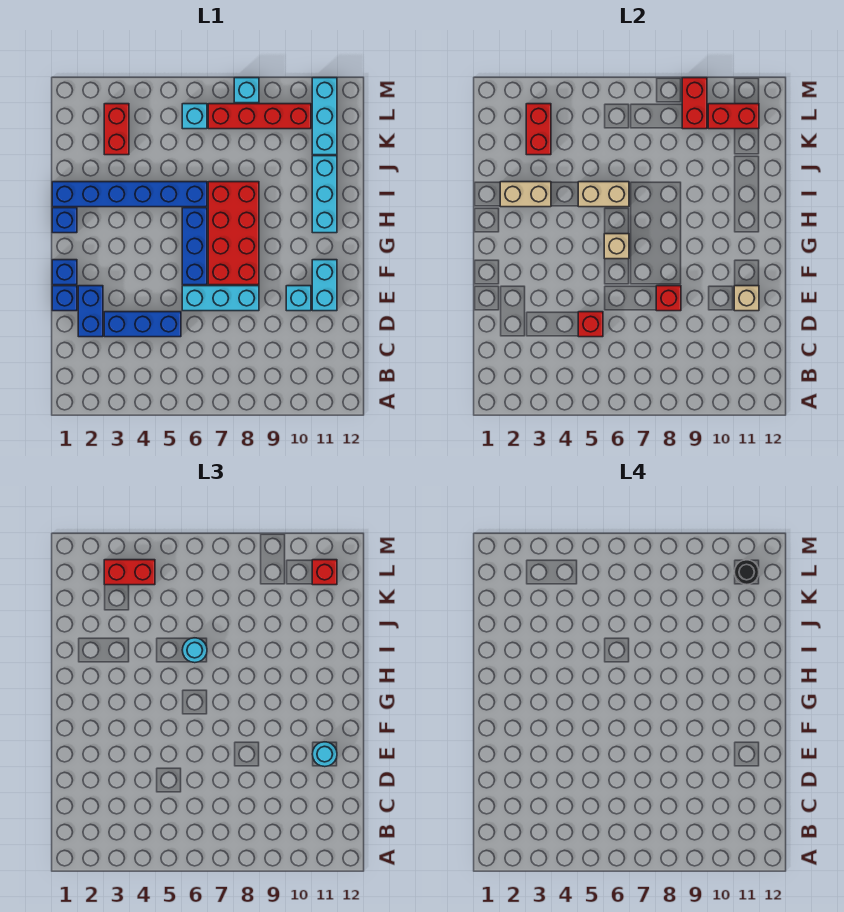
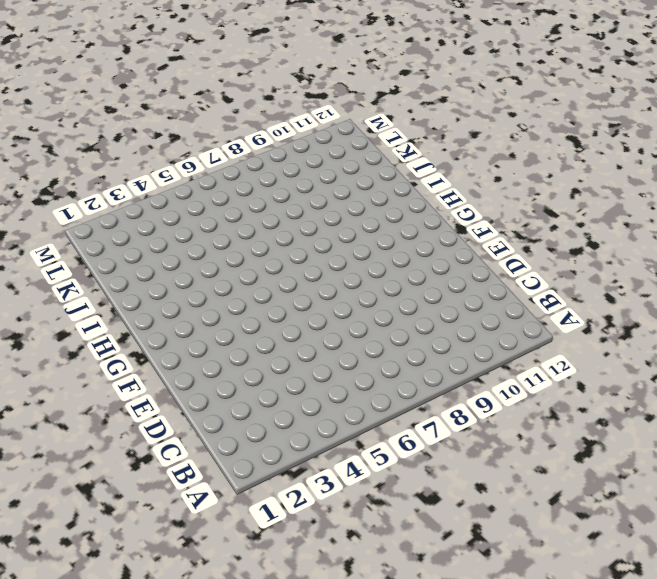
none -> blue 1x2 brick [78,286,103,337]
none -> blue 1x3 brick [104,312,181,337]
none -> blue 1x1 brick [52,286,77,311]
none -> cyan 1x3 brick [182,286,259,311]

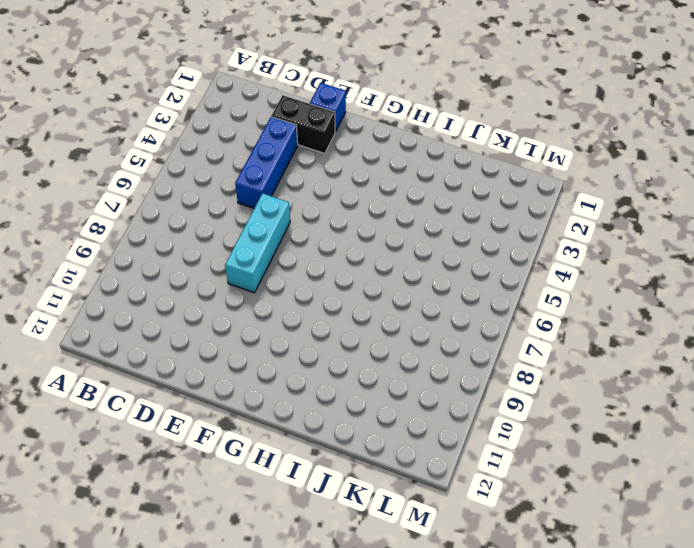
black 1x2 brick [271,95,335,153] -> blue 1x2 brick [78,286,103,337]
none -> cyan 1x1 brick [286,286,311,311]
none -> cyan 1x2 brick [312,260,337,311]
none -> blue 1x1 brick [52,260,77,285]
none -> blue 1x3 brick [182,208,207,285]

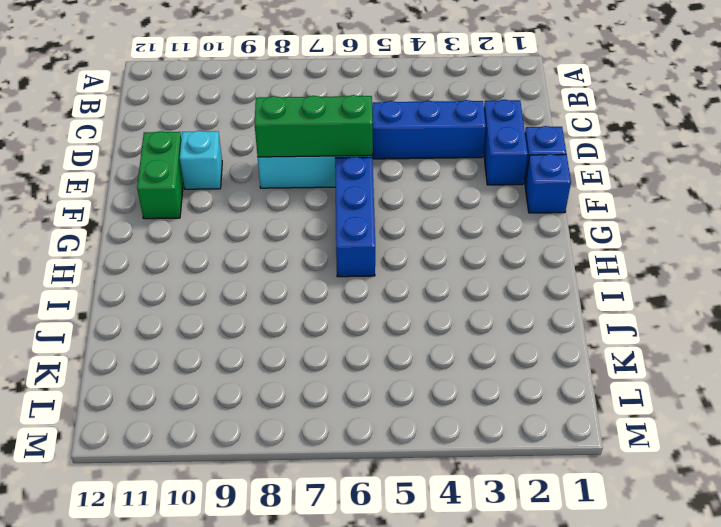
green 1x3 brick [255,95,373,157] -> red 1x1 brick [656,286,681,311]
green 1x2 brick [137,131,183,219] -> cyan 1x2 brick [312,260,337,311]
none -> red 2x4 brick [208,182,259,285]
none -> blue 1x1 brick [52,208,77,233]
none -> cyan 1x3 brick [312,156,337,233]
none -> blue 1x6 brick [52,182,207,207]

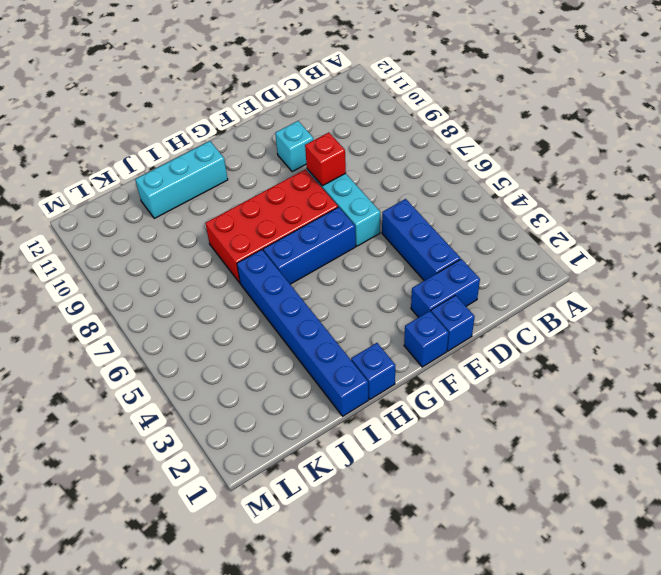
none -> cyan 1x2 brick [312,260,337,311]
none -> red 1x2 brick [104,104,129,155]
none -> cyan 1x3 brick [312,78,337,155]
none -> cyan 1x1 brick [182,104,207,129]

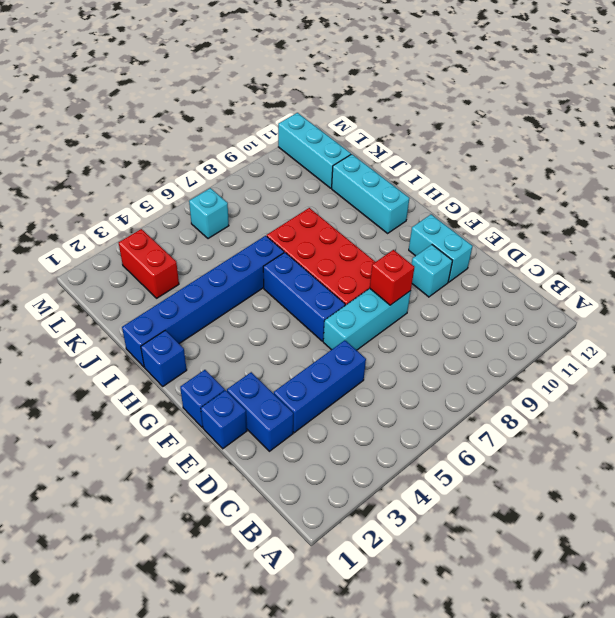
none -> red 1x4 brick [208,104,311,129]
none -> cyan 1x1 brick [234,78,259,103]
none -> red 1x1 brick [578,312,603,337]
none -> tan 1x1 brick [734,286,759,311]

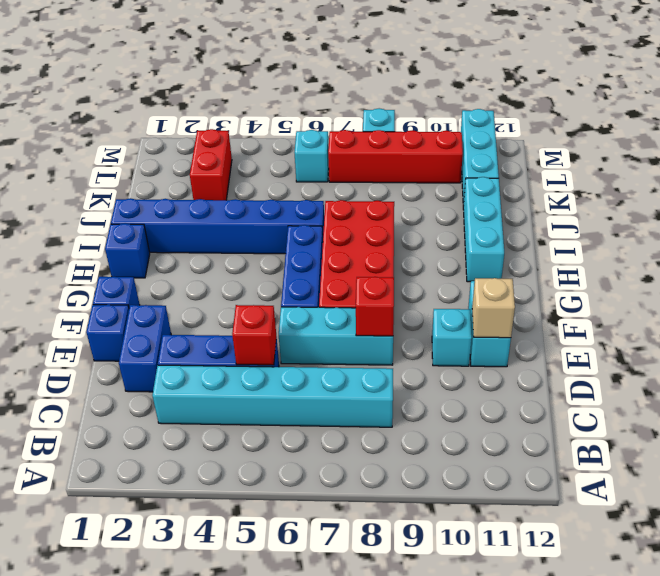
cyan 1x6 brick [152,365,393,427] -> none
none -> tan 1x1 brick [604,234,629,259]
none -> tan 1x2 brick [500,182,551,207]
none -> tan 1x2 brick [578,182,629,207]
none -> red 1x2 brick [526,104,551,155]

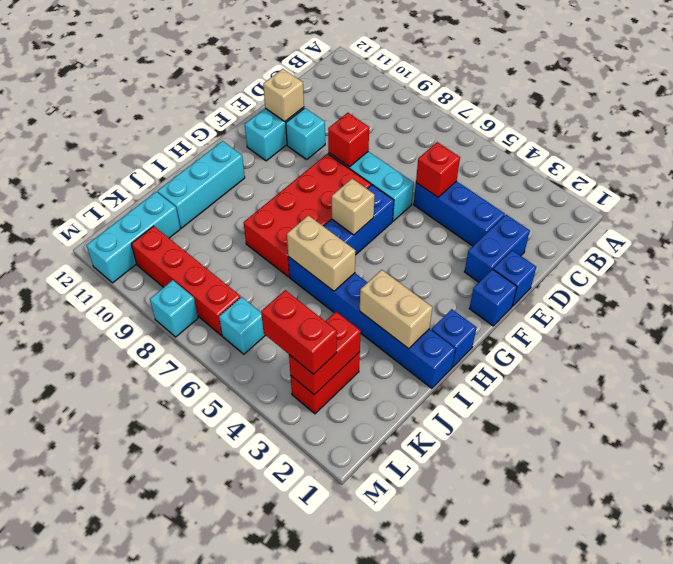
none -> red 1x2 brick [682,78,707,129]
none -> red 1x2 brick [708,104,759,129]
none -> cyan 1x1 round brick [312,742,337,767]
none -> cyan 1x1 round brick [182,638,207,663]

